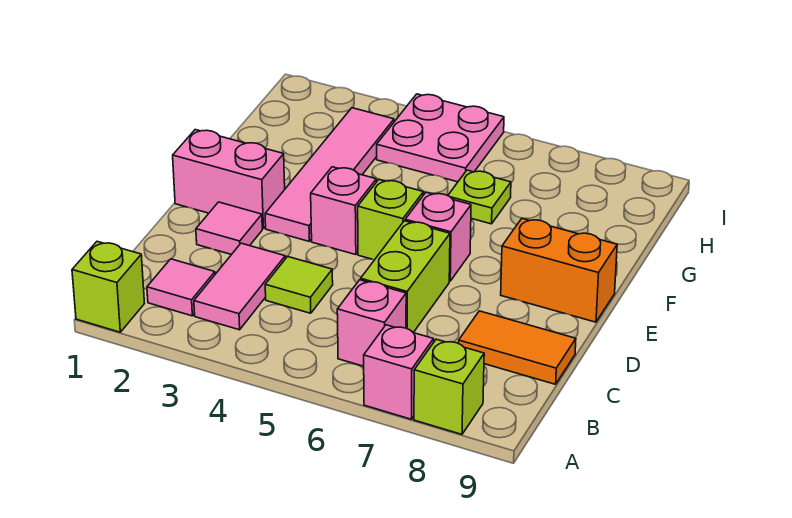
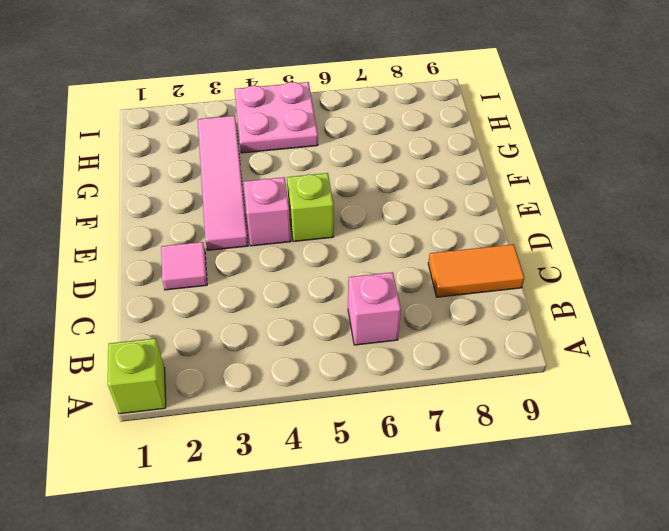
none -> pink 1x1 brick [364,325,434,419]
none -> lime 1x1 brick [414,339,484,434]
none -> pink 1x1 tile [147,259,215,316]

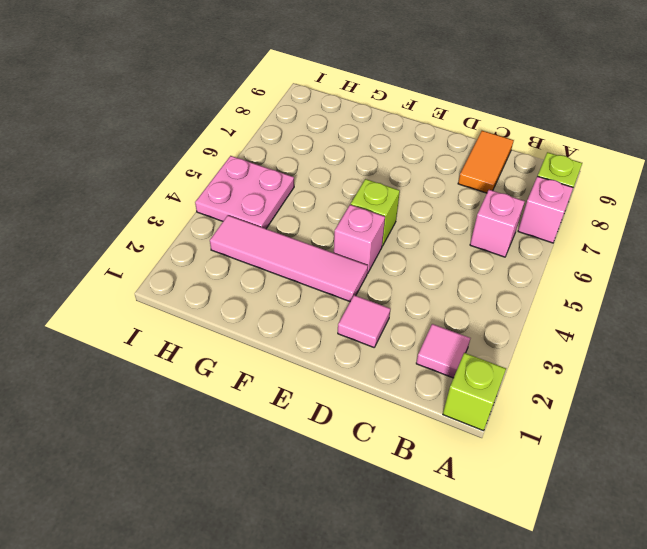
none -> pink 1x2 tile [194,243,285,330]
none -> lime 1x1 tile [265,256,333,313]
none -> lime 1x2 brick [361,221,450,333]

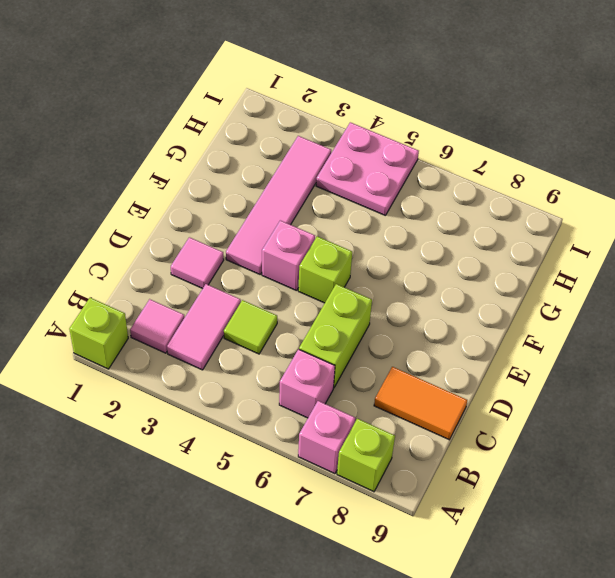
none -> pink 1x2 brick [173,130,285,228]
none -> pink 1x1 brick [405,192,471,281]
none -> orange 1x2 brick [501,219,617,322]

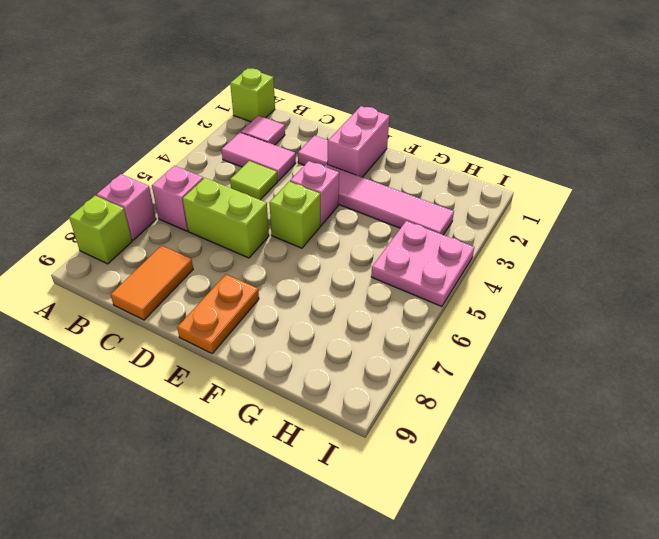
orange 1x2 plate [177,274,259,353] -> orange 1x2 brick [501,219,617,322]
none -> pink 1x1 brick [405,192,471,281]
none -> lime 1x1 plate [448,170,511,224]

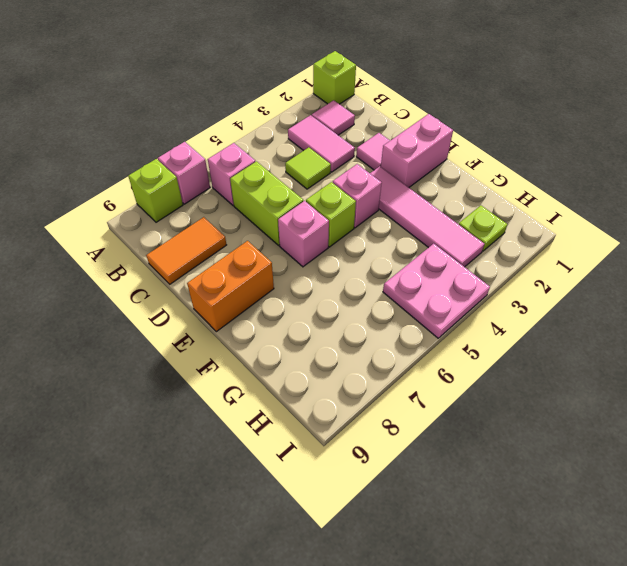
lime 1x1 plate [459,206,507,251] -> lime 1x1 plate moved to [448,170,511,224]

